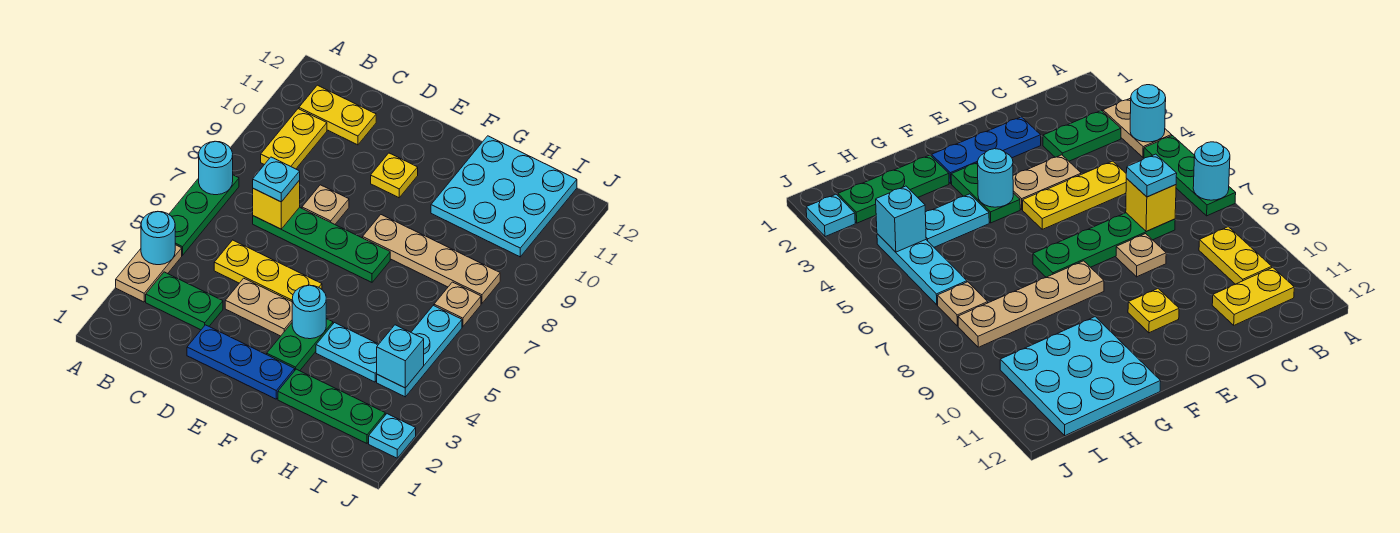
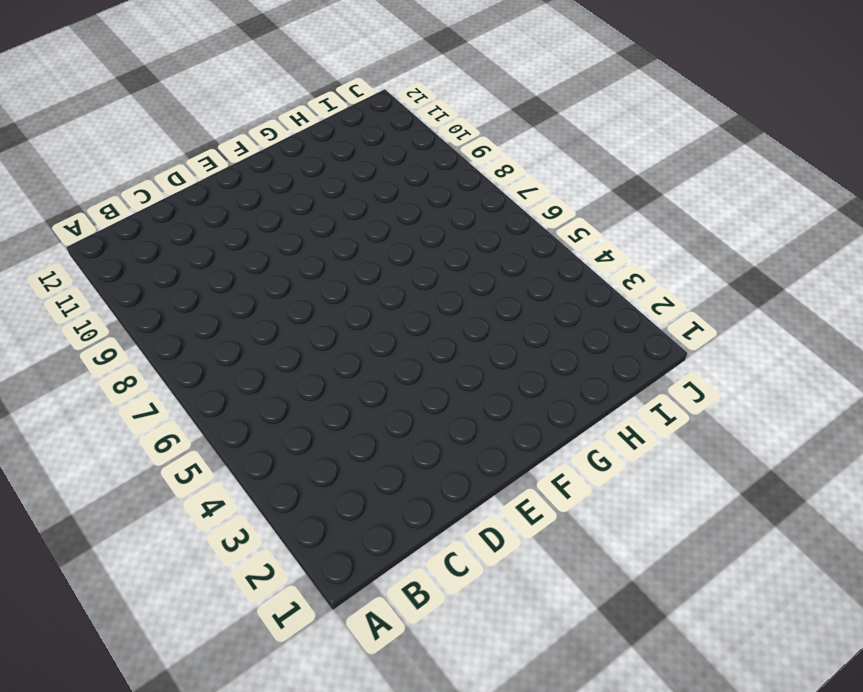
none -> tan 1x2 plate [116,245,182,302]
none -> green 1x3 plate [169,175,239,255]
none -> green 1x2 plate [146,272,223,330]

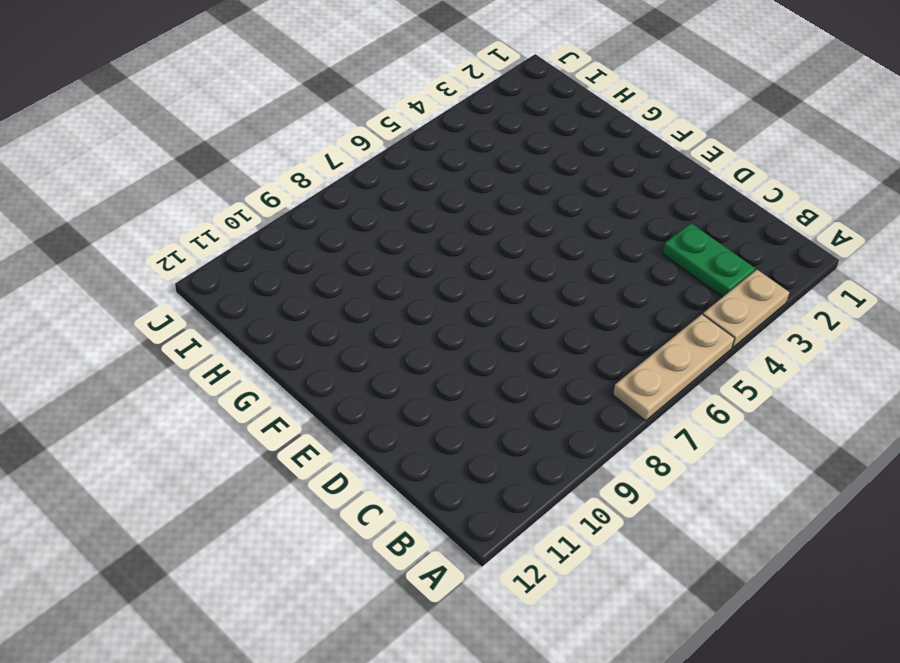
tan 1x3 plate [613,314,735,421] -> green 1x3 plate [169,175,239,255]
none -> yellow 1x2 plate [261,109,327,169]
none -> yellow 1x2 plate [299,85,376,145]
none -> yellow 1x3 plate [214,240,322,301]

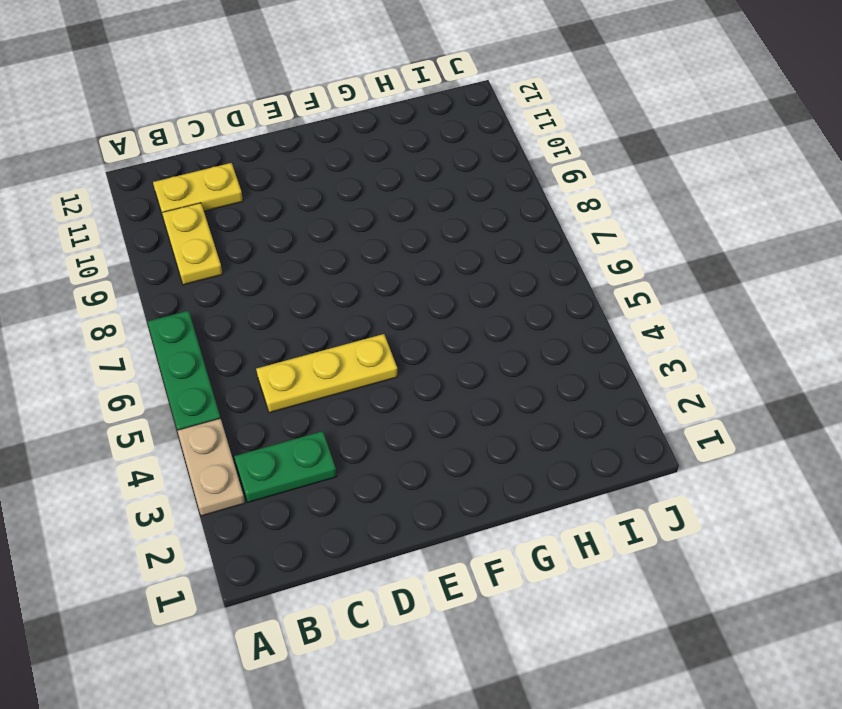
none -> green 1x4 plate [253,207,390,282]
none -> blue 1x3 plate [187,325,295,399]
none -> tan 1x2 plate [225,278,292,336]

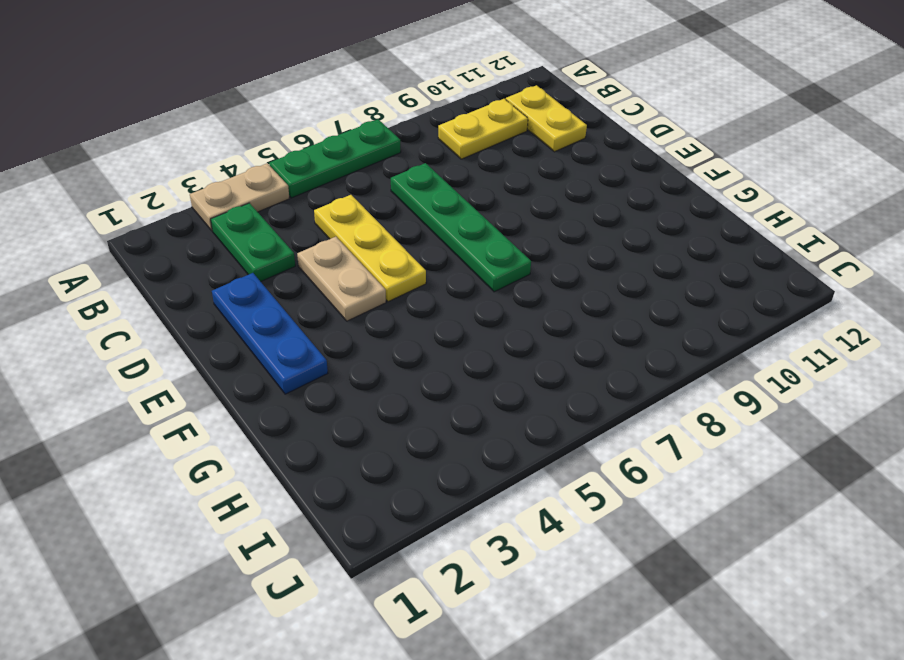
none -> tan 1x1 plate [302,185,349,224]
none -> yellow 1x1 plate [371,153,418,198]
none -> green 1x2 plate [267,319,333,371]

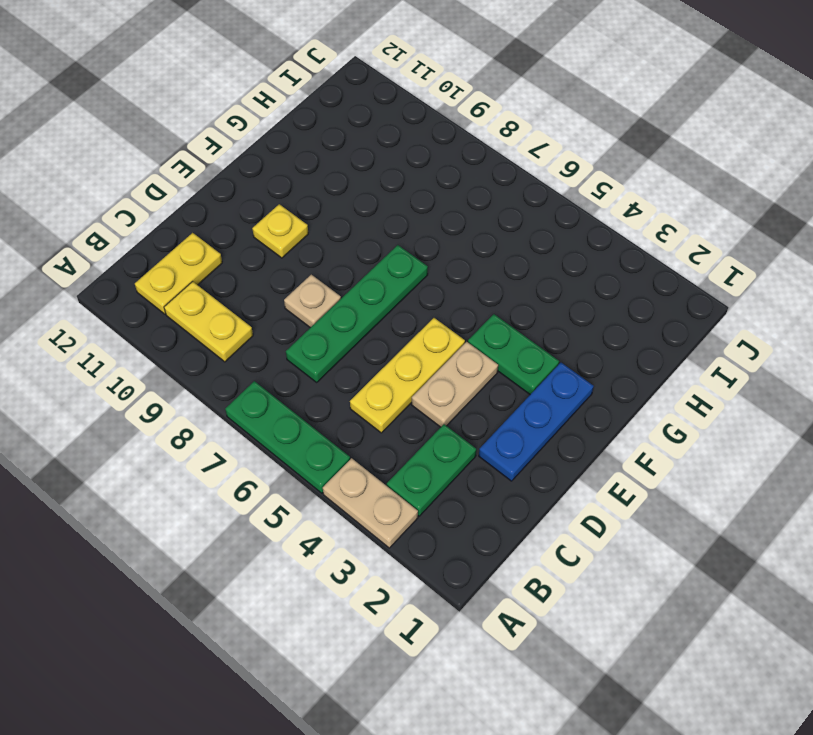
none -> tan 1x4 plate [363,215,500,303]
none -> green 1x3 plate [278,369,385,443]
none -> cyan 1x2 plate [316,323,379,382]

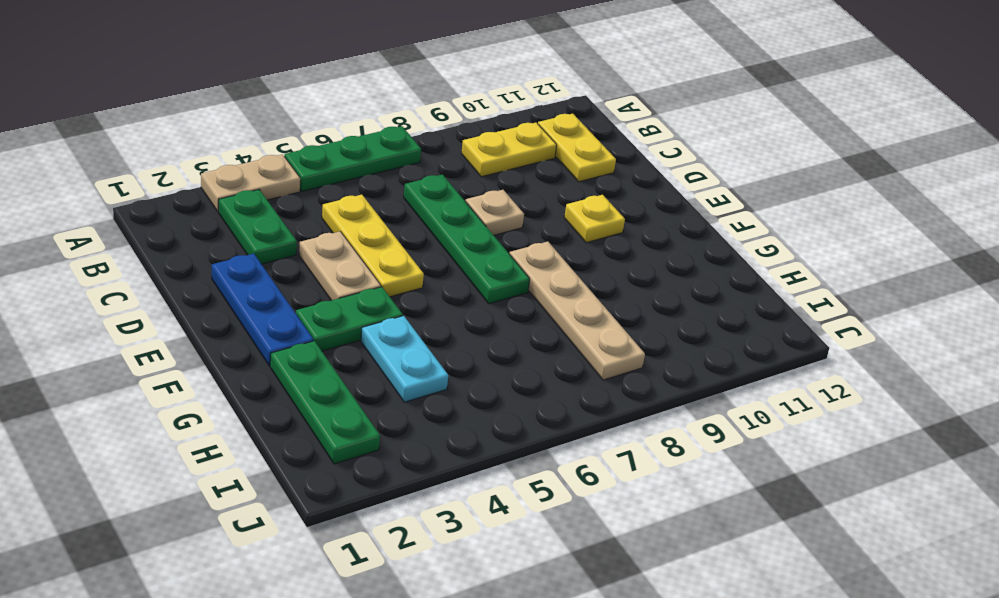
none -> cyan 3x3 plate [431,136,577,257]
none -> cyan 1x3 plate [377,305,462,397]
none -> tan 1x1 plate [434,282,481,327]

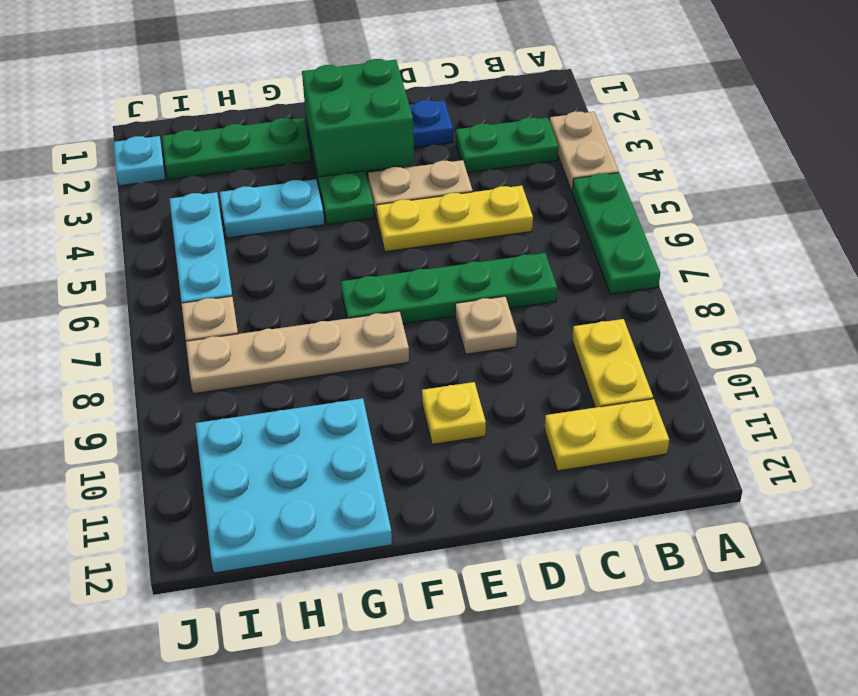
green 2x2 brick [302,59,414,177] -> none
none -> cyan 1x1 round brick [141,212,175,265]
none -> cyan 1x1 round brick [199,142,233,195]
none -> yellow 1x1 brick [253,180,300,229]

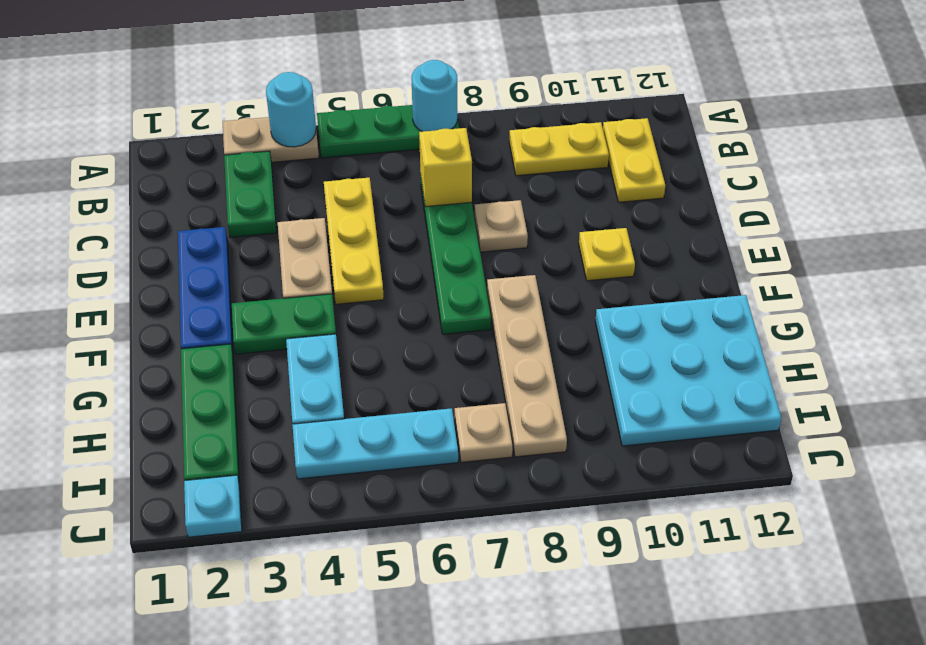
none -> cyan 1x1 round brick [292,285,326,339]
none -> cyan 1x1 brick [377,325,424,388]
none -> cyan 1x1 plate [253,157,300,202]

